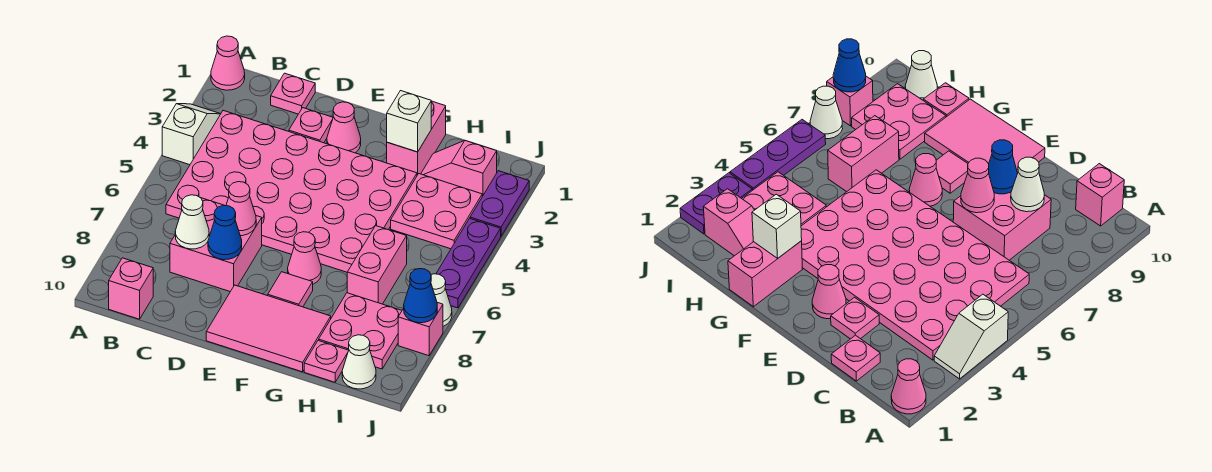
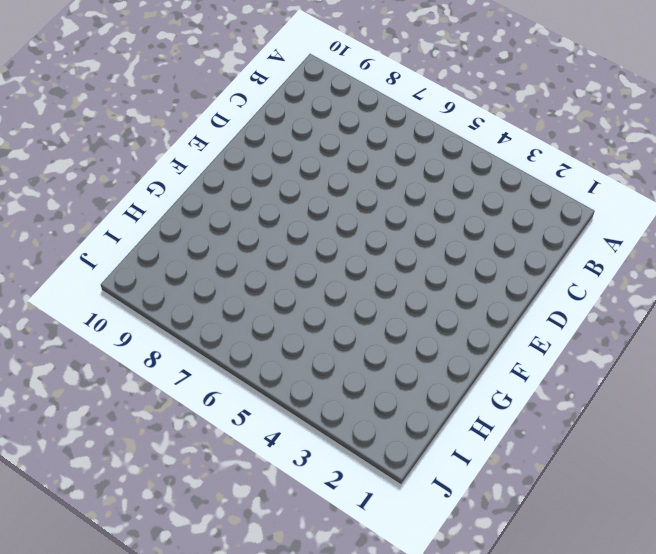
none -> pink 1x1 cone [211,36,245,90]
none -> white 1x2 slope [162,104,220,165]
none -> pink 4x6 plate [166,111,417,272]

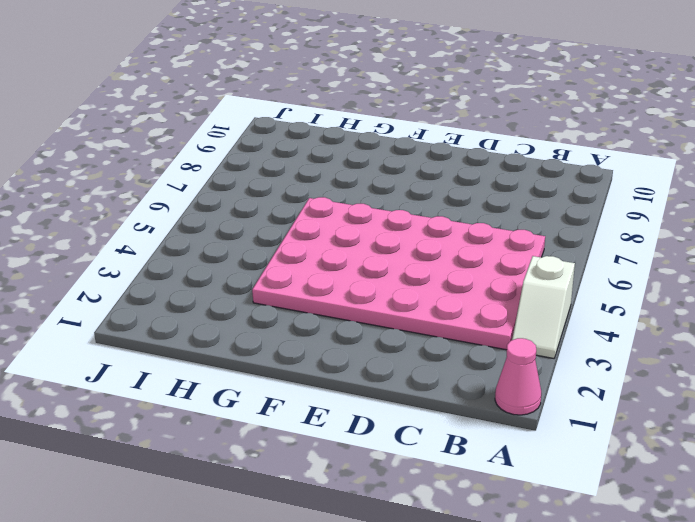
none -> pink 1x1 brick [109,258,153,319]
none -> pink 1x1 plate [271,73,315,114]
none -> pink 2x2 brick [170,198,262,292]

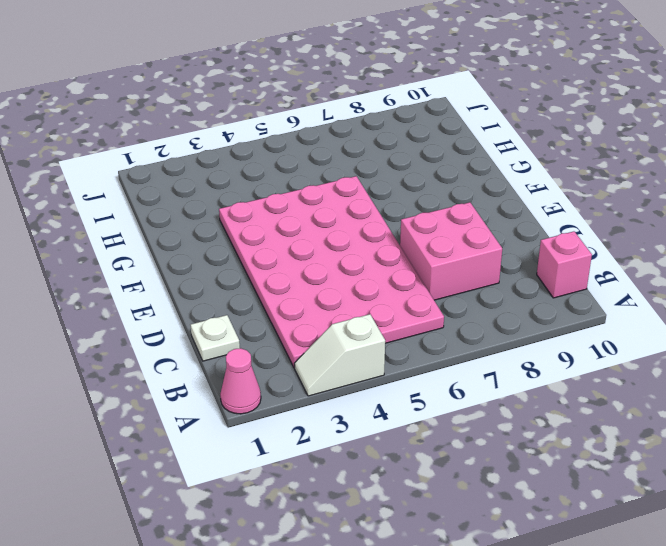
white 1x1 plate [191,315,240,361] -> pink 1x1 plate [271,73,315,114]
none -> pink 1x1 plate [289,108,333,143]
none -> pink 1x1 cone [327,102,361,153]
none -> pink 2x3 tile [206,285,331,372]

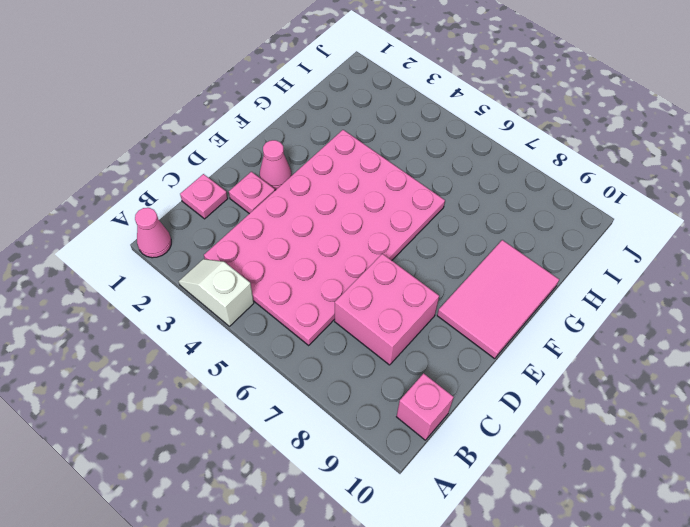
none -> pink 1x1 cone [288,232,321,284]
none -> pink 1x1 tile [268,272,313,307]
none -> pink 1x2 brick [387,101,446,175]

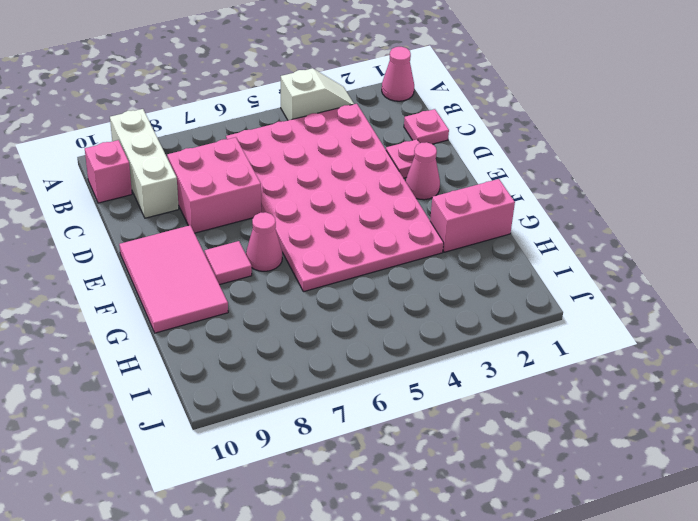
white 1x3 brick [110,109,179,218] -> none
none -> pink 1x2 slope [421,141,497,196]
none -> pink 2x2 plate [391,174,482,249]
none -> pink 1x2 brick [347,226,407,304]

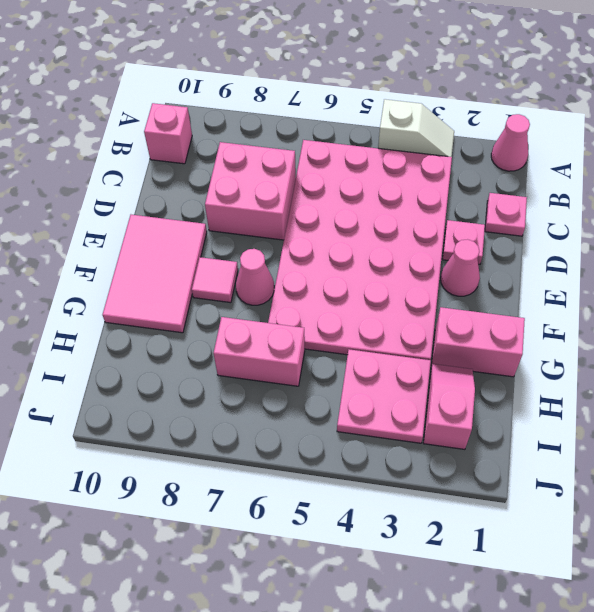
none -> pink 2x2 plate [319,293,402,369]
none -> pink 1x1 plate [304,340,349,382]
none -> white 1x1 cone [342,335,376,389]

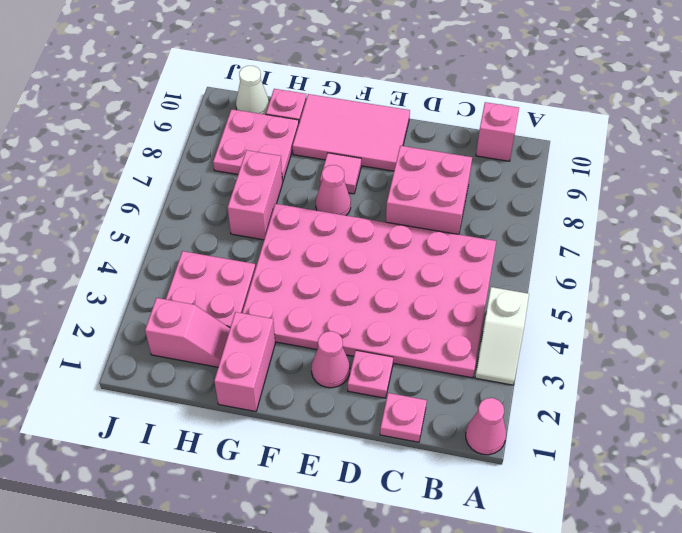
none -> purple 1x2 plate [470,171,529,236]
none -> purple 1x3 plate [436,218,501,308]
none -> white 1x1 cone [431,274,452,326]

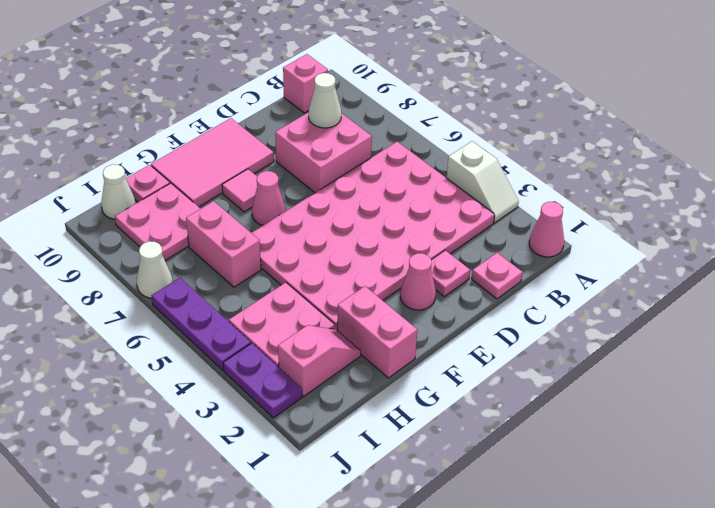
none -> pink 1x1 brick [398,303,443,356]
none -> pink 1x1 cone [226,182,256,236]
none -> blue 1x1 cone [208,205,242,260]

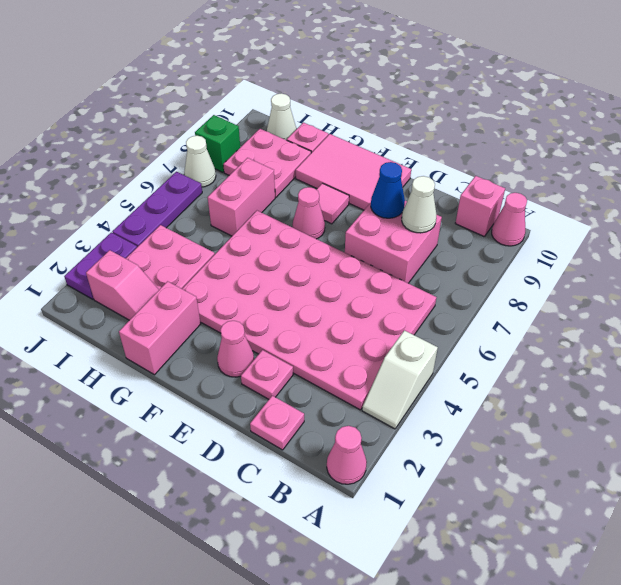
pink 1x1 cone [492,193,527,246] -> pink 1x1 cone moved to [226,182,256,236]
green 1x1 brick [195,115,240,172] -> pink 1x1 brick [398,303,443,356]
none -> white 1x1 brick [387,91,431,152]
none -> blue 1x1 cone [404,269,437,323]

